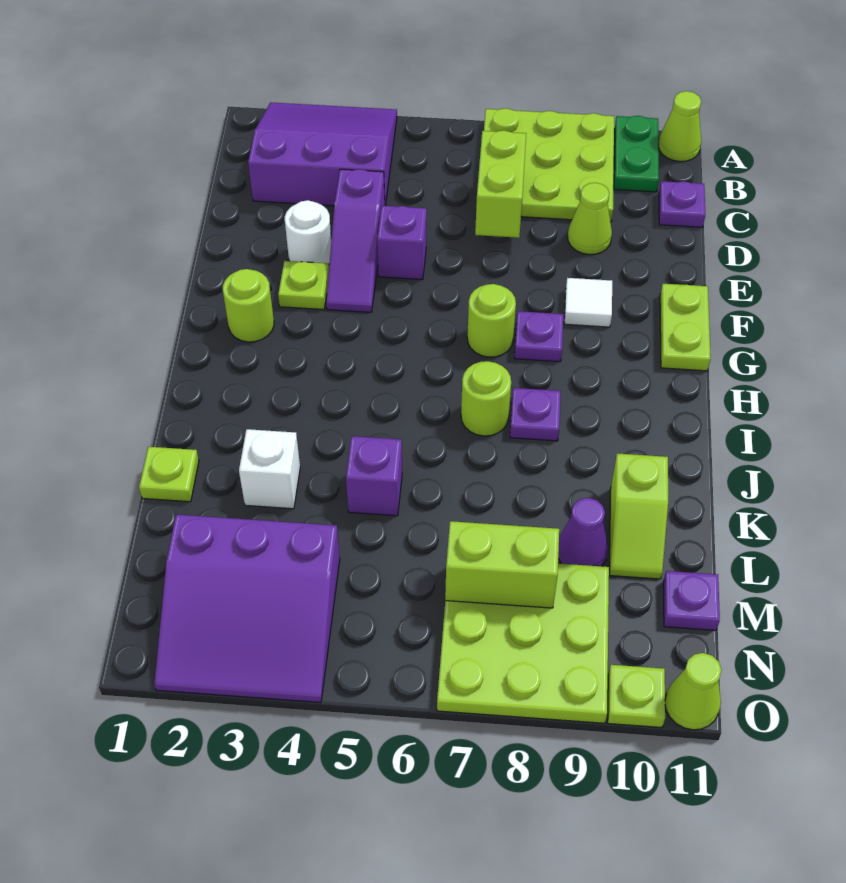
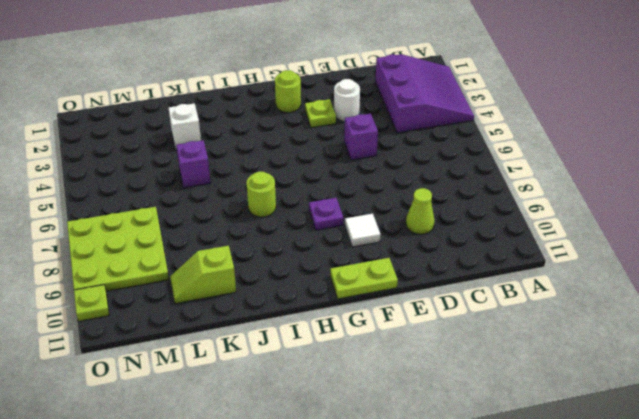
none -> lime 3x3 plate [484,108,614,222]
none -> green 1x2 plate [614,116,659,192]
none -> lime 1x1 cone [658,91,701,162]

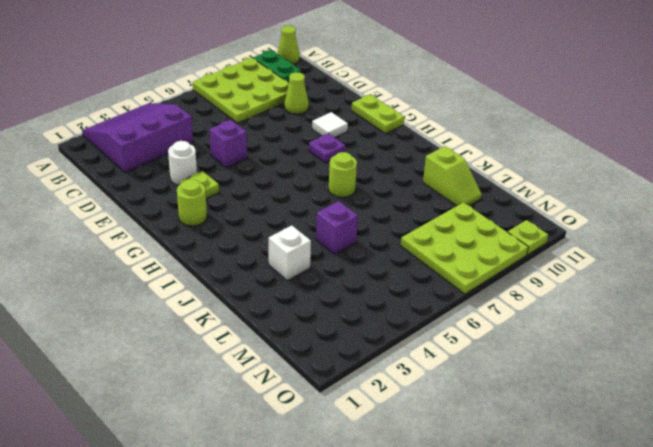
none -> purple 1x1 plate [659,181,705,227]
none -> purple 1x3 slope [326,169,385,312]
none -> lime 1x1 round brick [467,284,516,357]

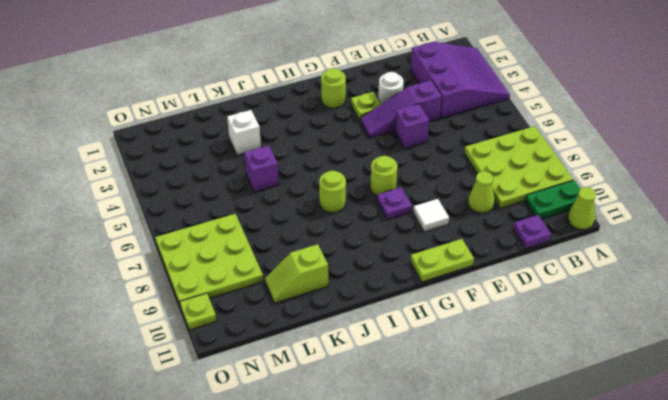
none -> purple 1x1 plate [510,388,561,441]
none -> lime 1x1 plate [139,447,199,502]
none -> purple 1x1 cone [558,498,608,566]

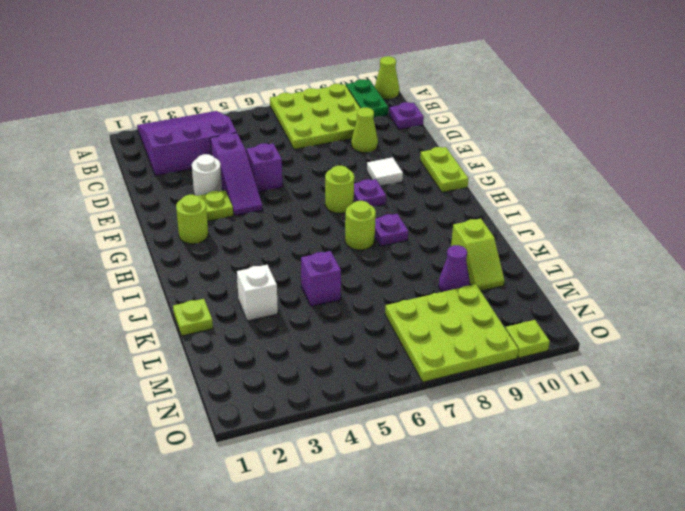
none -> purple 3x3 slope [154,515,340,702]
none -> purple 1x1 plate [663,571,720,630]
none -> lime 1x1 cone [665,653,721,730]

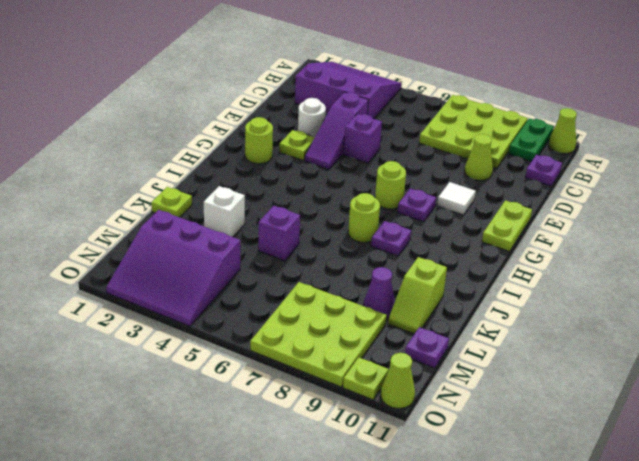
none -> lime 1x2 brick [475,130,526,238]
none -> lime 1x2 brick [445,521,559,608]

